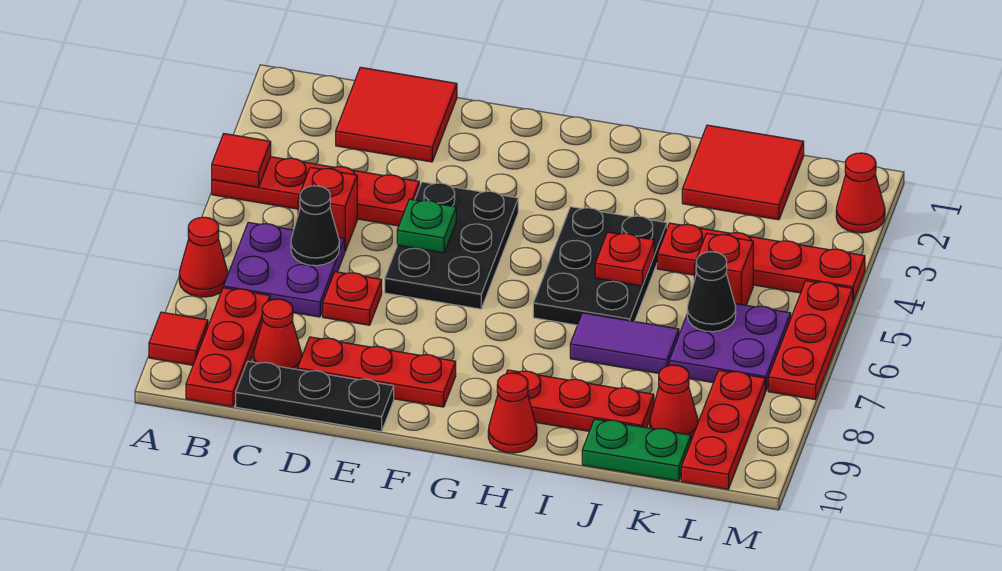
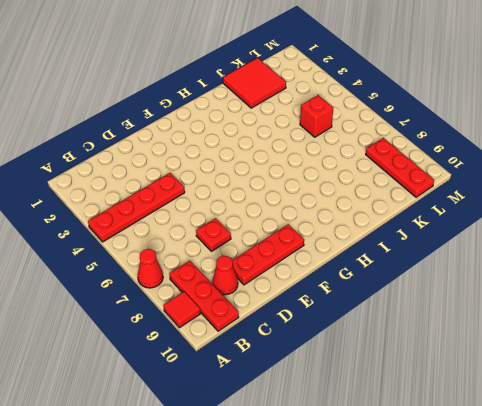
none -> purple 2x2 plate [224,222,345,317]
none -> red 2x2 tile [336,67,457,162]
none -> red 1x1 brick [298,167,357,251]
none -> black 1x3 plate [236,361,394,432]

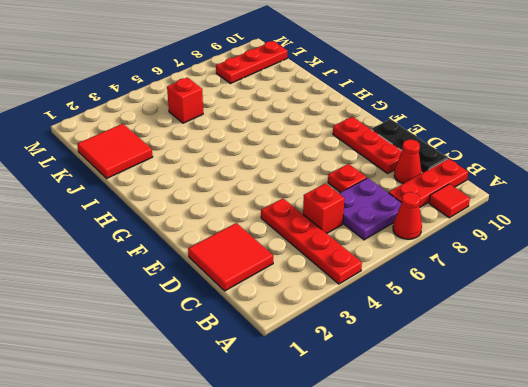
none -> black 2x3 plate [385,182,518,309]
none -> black 2x3 plate [533,207,667,325]
none -> red 1x3 plate [506,370,654,431]
none -> red 1x1 cone [488,373,537,453]

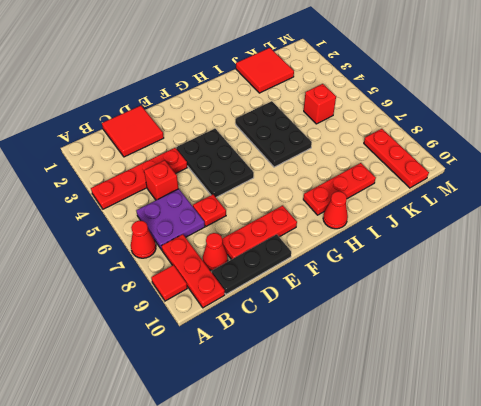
none -> purple 1x2 tile [570,313,679,373]
none -> red 1x4 plate [657,223,865,301]
none -> green 1x2 plate [582,419,691,481]
none -> purple 2x2 plate [669,304,791,391]

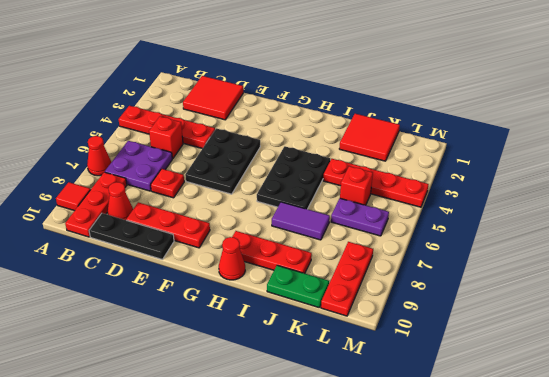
purple 1x2 plate [331,198,389,236] -> purple 2x2 plate [669,304,791,391]
none -> red 1x1 cone [650,365,698,440]
none -> red 1x1 cone [836,153,885,233]
none -> red 1x3 plate [768,281,853,399]
none -> red 1x1 tile [212,134,271,187]

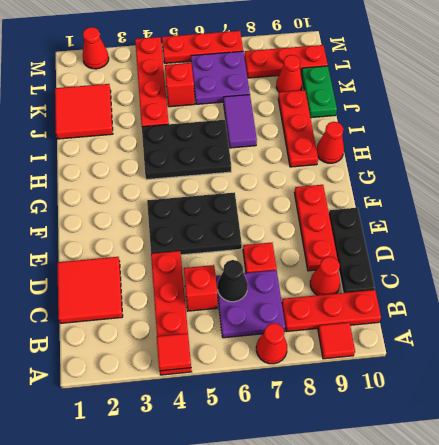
none -> green 1x1 plate [397,199,456,253]
none -> red 1x1 plate [595,232,654,286]
none -> black 1x1 cone [687,252,736,332]

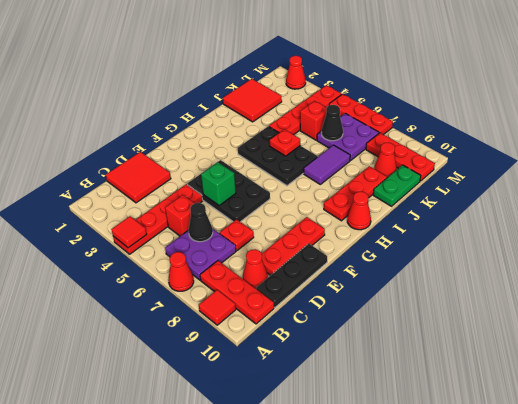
green 1x1 brick [201,162,236,205] -> green 1x1 plate [397,199,456,253]

